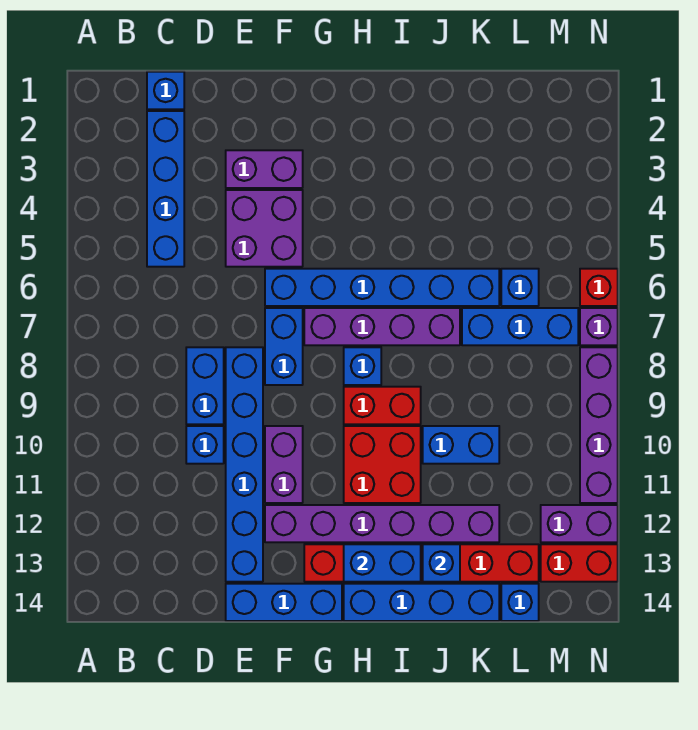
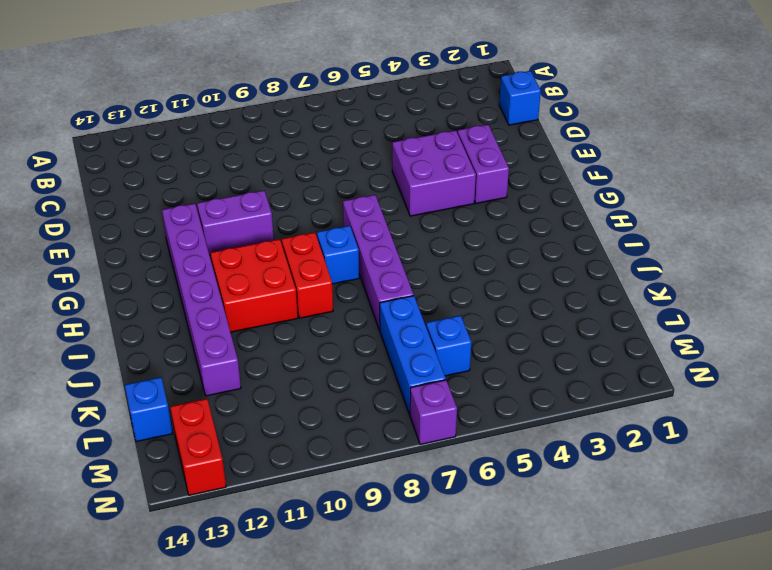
none -> blue 1x4 brick [147,111,184,267]
none -> blue 1x2 brick [186,347,224,424]
none -> blue 1x1 brick [186,426,224,464]

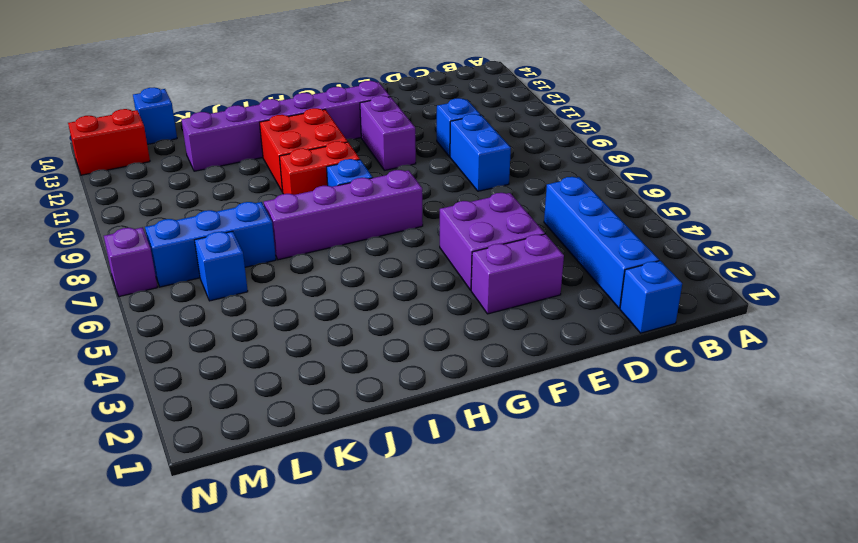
none -> blue 1x6 brick [226,347,263,582]
none -> blue 1x3 brick [226,584,342,621]
none -> blue 1x6 brick [265,269,499,306]

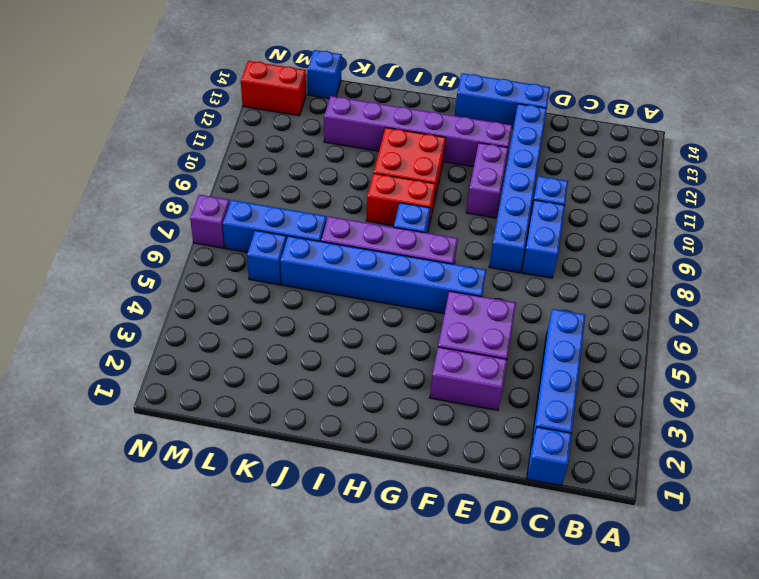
none -> blue 1x2 brick [265,308,303,385]
none -> red 1x6 brick [304,544,539,582]
none -> blue 1x4 brick [344,584,499,621]

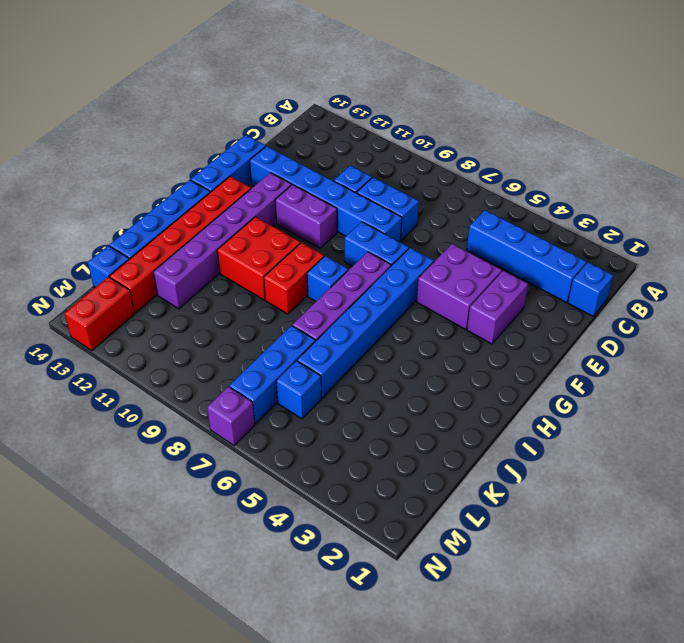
none -> blue 1x2 brick [423,426,499,464]
none -> purple 1x2 brick [541,505,618,542]
none -> red 1x1 brick [580,269,618,306]

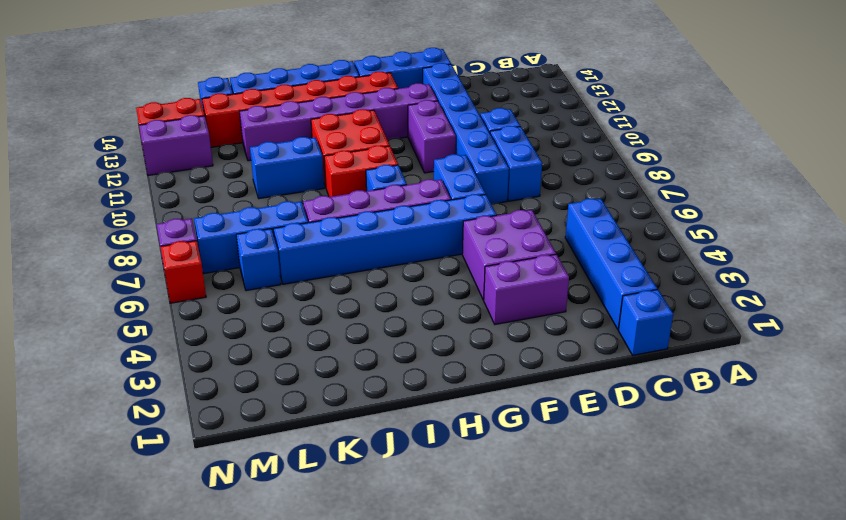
none -> purple 1x4 brick [580,347,618,503]
none -> blue 1x2 brick [344,544,421,582]
none -> blue 1x1 brick [423,544,460,582]

